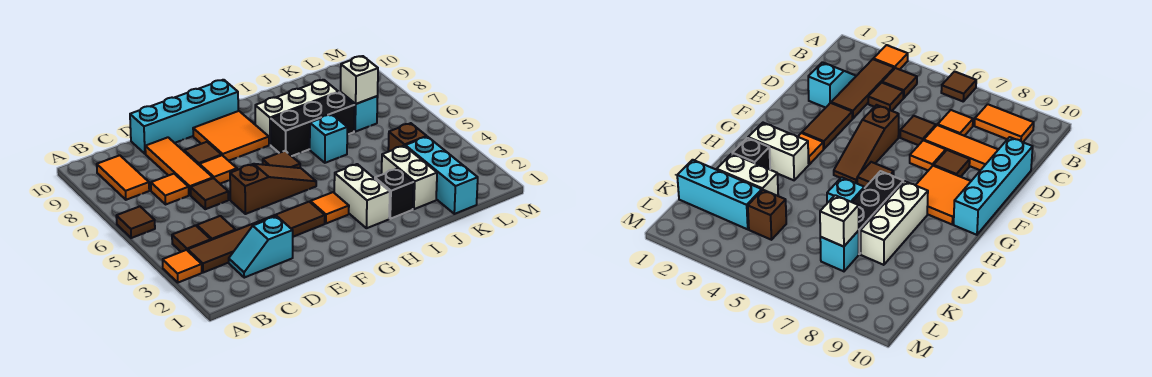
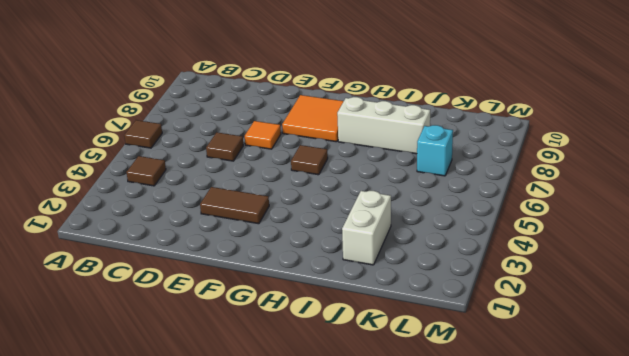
none -> orange 1x1 tile [163,250,202,283]
none -> brown 1x3 tile [188,221,262,273]
none -> orange 1x2 tile [97,155,149,200]

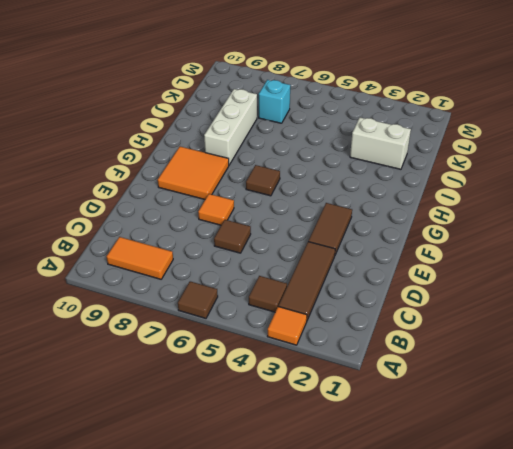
none -> cyan 1x2 slope [229,216,293,278]
none -> brown 1x1 tile [197,216,236,240]
none -> orange 1x1 tile [151,174,189,204]

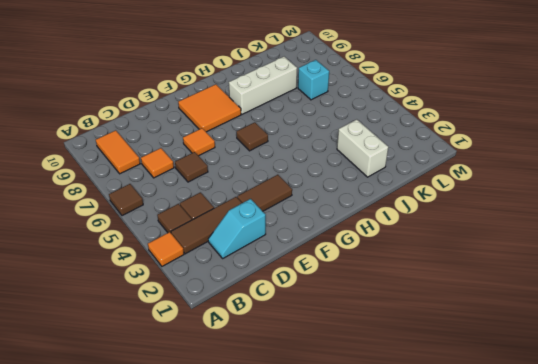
none -> orange 1x3 tile [145,137,213,195]
none -> cyan 1x4 brick [130,80,238,154]
none -> brown 1x3 slope [230,164,316,214]

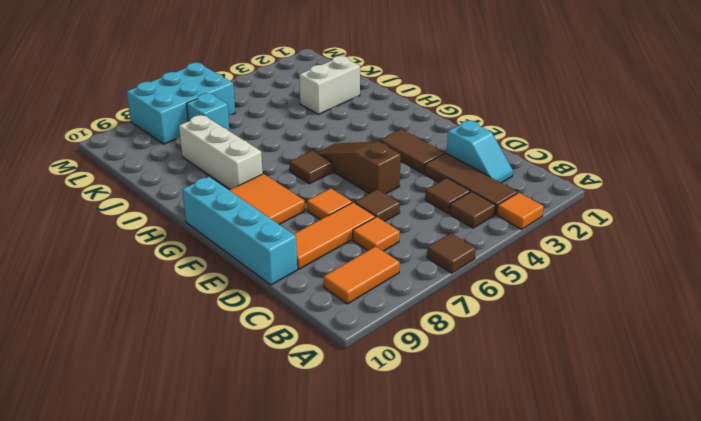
cyan 2x3 brick [127,63,235,144] -> none
none -> brown 1x1 tile [184,142,221,164]
none -> orange 1x1 tile [310,192,349,223]
none -> white 1x2 brick [334,164,390,228]

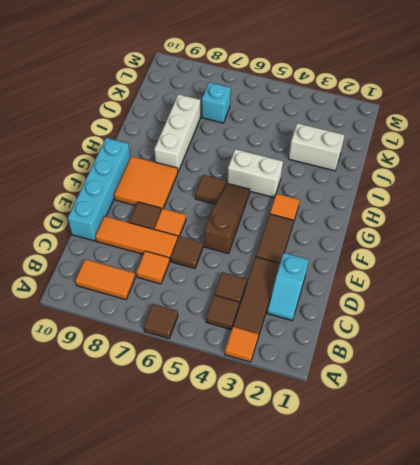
white 1x2 brick [227,149,283,198] -> white 1x2 brick moved to [334,164,390,228]
none -> black 1x3 brick [271,92,355,156]
none -> black 1x1 brick [375,169,414,219]
none -> cyan 1x1 brick [310,114,347,163]

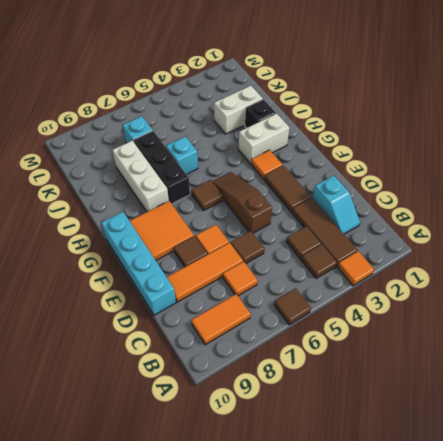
none -> cyan 1x3 brick [405,137,478,214]
none -> brown 1x1 brick [388,123,427,152]
none -> white 1x1 brick [341,56,378,104]

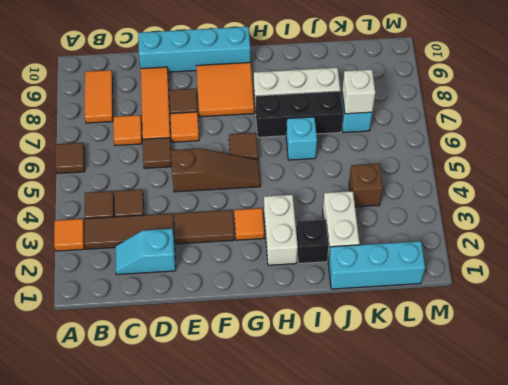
cyan 1x3 brick [328,241,425,289] -> cyan 1x3 brick turned to [405,137,478,214]

